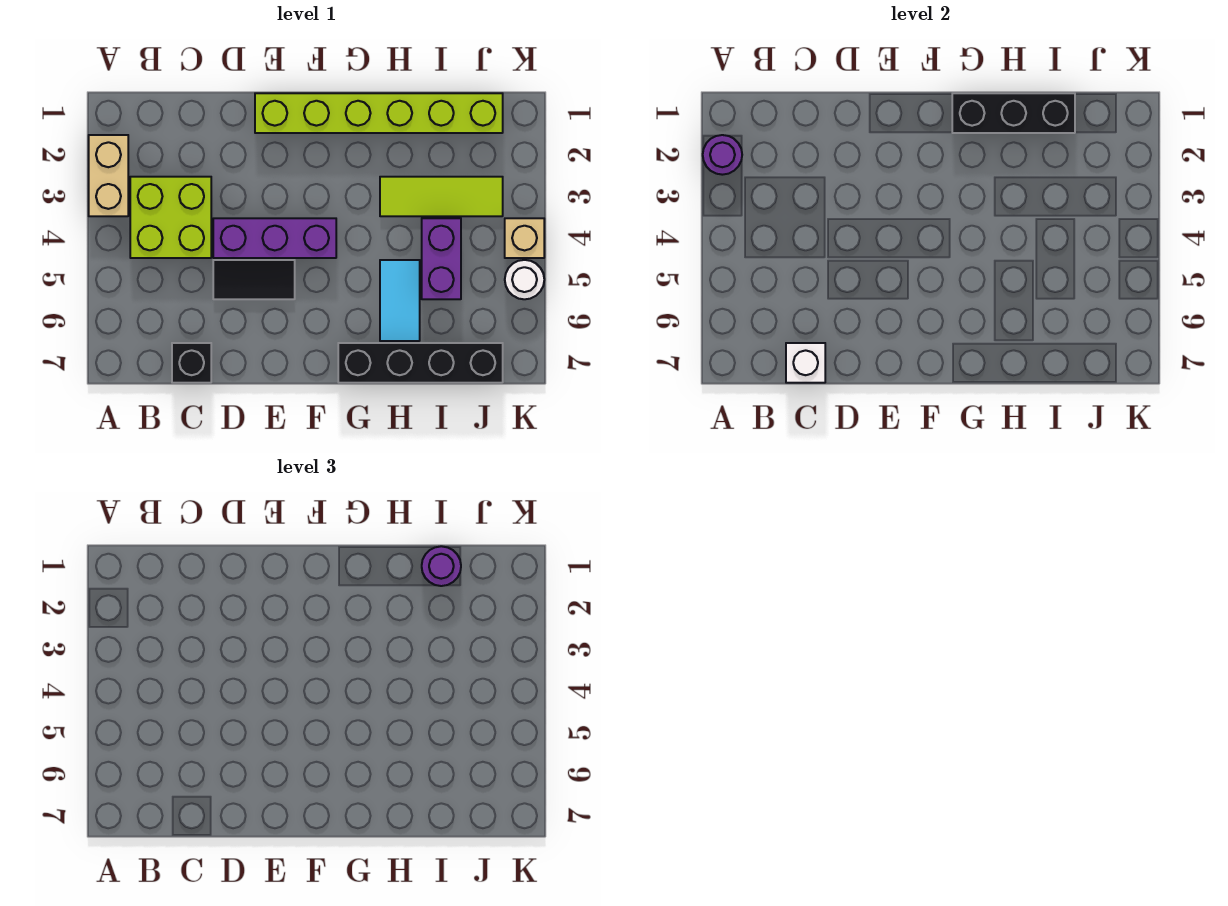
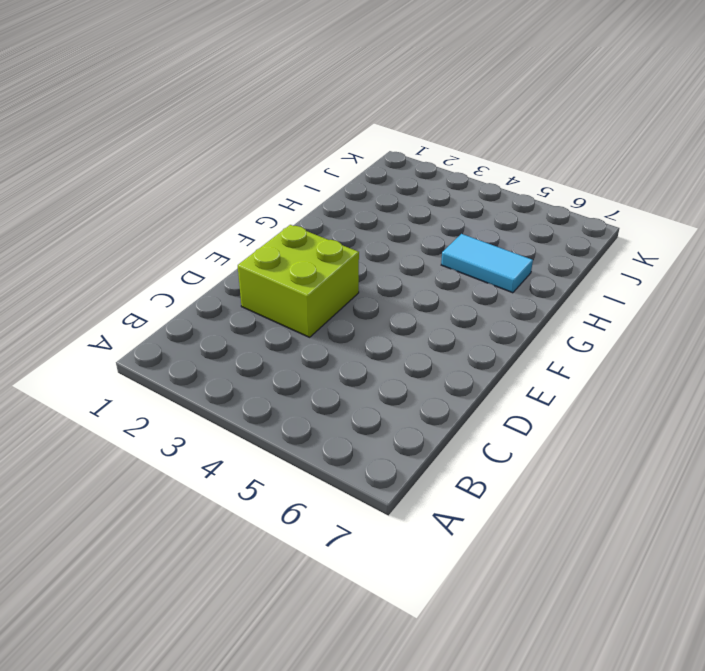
lime 2x2 brick [238,225,359,337] -> lime 2x2 brick moved to [130,177,211,258]
none -> tan 1x2 brick [89,135,128,216]
none -> black 1x1 brick [172,343,211,383]
none -> purple 1x3 brick [213,218,336,258]

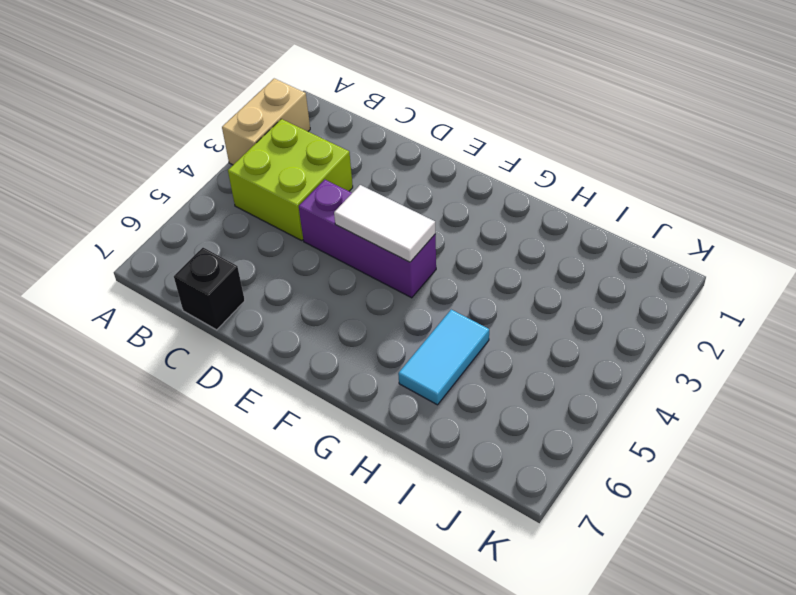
white 1x2 tile [334,185,435,262] -> none
none -> black 1x2 tile [213,260,295,299]
none -> lime 1x6 brick [255,93,503,133]
none -> black 1x4 brick [338,343,503,383]

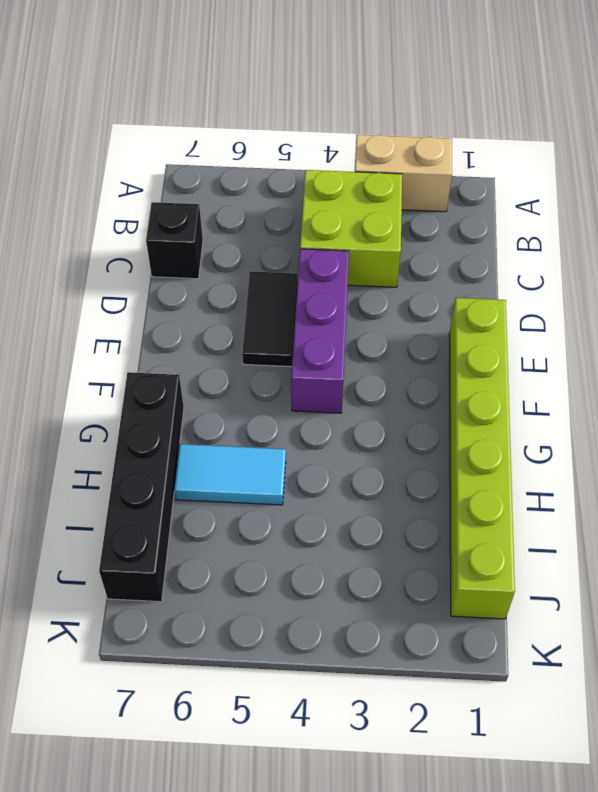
none -> lime 1x3 tile [380,177,503,216]
none -> purple 1x2 brick [422,218,461,299]
none -> tan 1x1 brick [505,218,544,258]

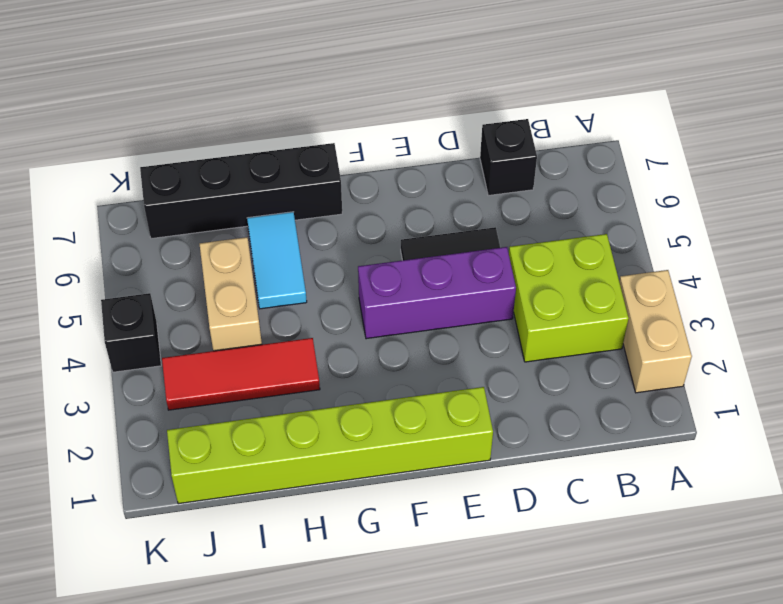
red 1x3 tile [162,338,320,410] -> lime 1x3 tile [380,177,503,216]
tan 1x2 brick [200,237,262,351] -> purple 1x2 brick [422,218,461,299]
black 1x1 brick [101,293,161,372] -> tan 1x1 brick [505,218,544,258]
none -> white 1x1 round brick [505,260,544,299]
none -> purple 1x1 round brick [703,135,742,175]
none -> white 1x1 brick [786,343,825,383]

